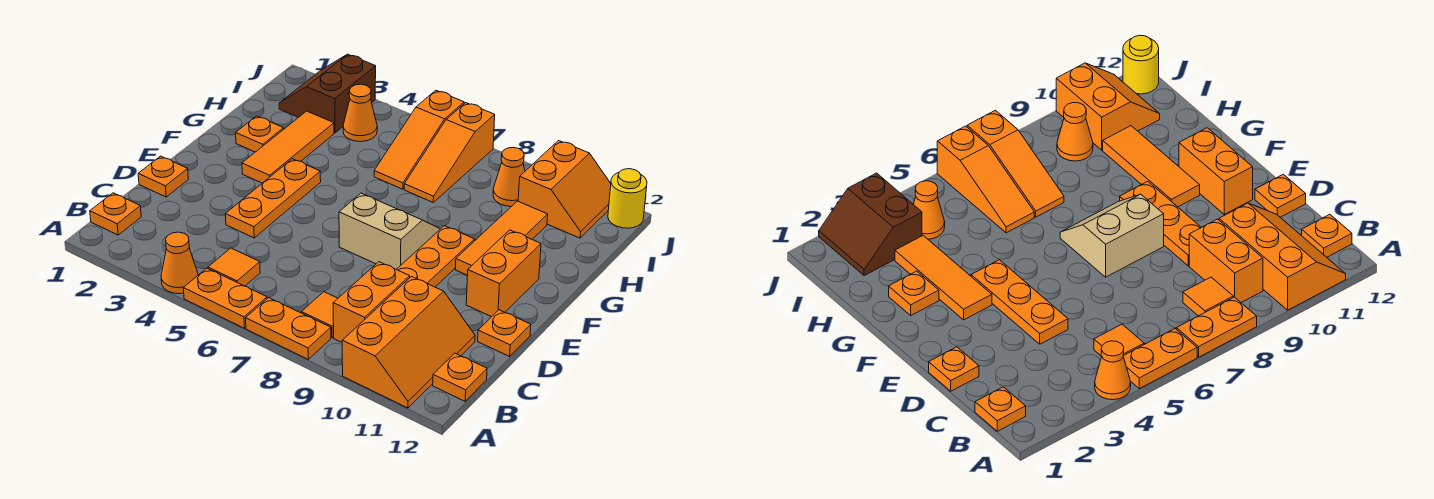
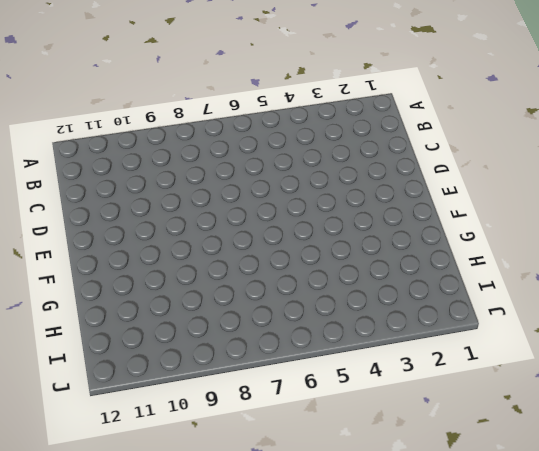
none -> orange 1x1 cone [161,232,198,294]
none -> orange 1x2 plate [184,268,267,328]
none -> orange 1x2 plate [246,298,331,359]

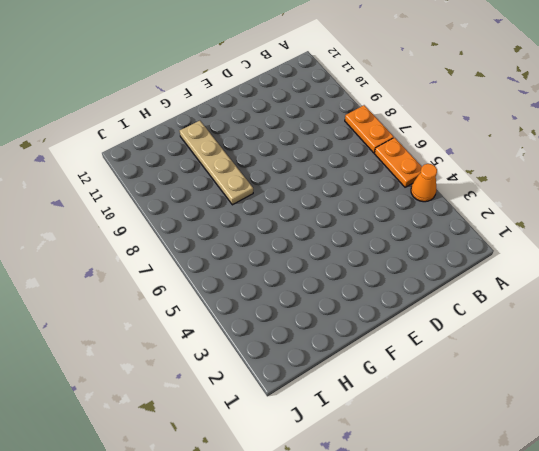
tan 1x4 plate [180,121,253,205] -> orange 1x3 tile [455,201,548,275]
none -> orange 2x3 slope [342,277,475,408]
none -> orange 1x1 plate [90,193,141,235]
none -> orange 1x1 tile [208,248,260,286]

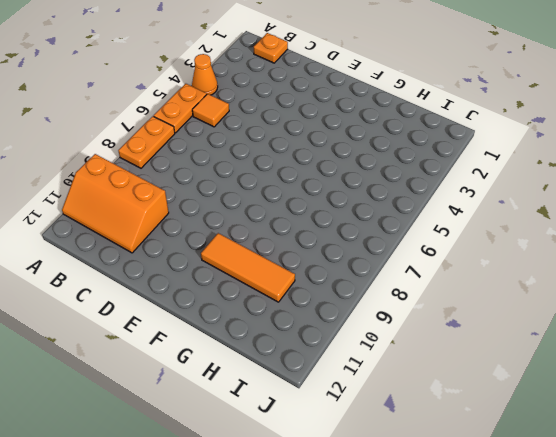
none -> orange 1x1 tile [301,292,338,338]
none -> orange 1x2 brick [333,262,410,342]
none -> orange 1x1 plate [433,353,487,401]

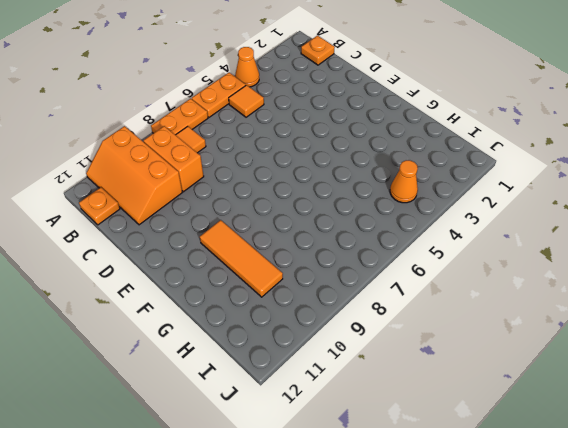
none -> orange 1x1 plate [138,156,188,197]
none -> orange 1x3 plate [225,159,321,238]
none -> orange 1x3 plate [397,226,475,287]

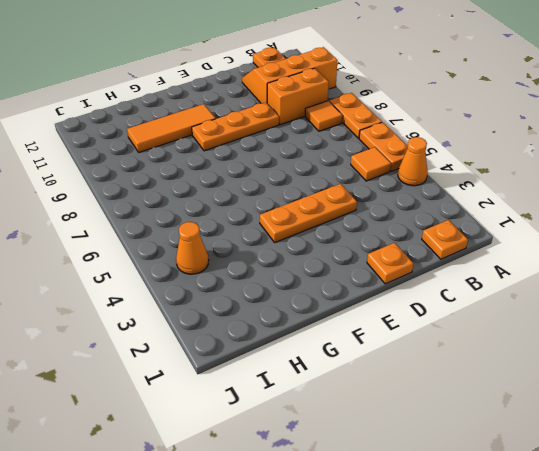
none -> orange 1x1 plate [478,310,531,356]
none -> tan 2x2 slope [339,193,440,269]
none -> orange 1x2 brick [466,230,541,317]

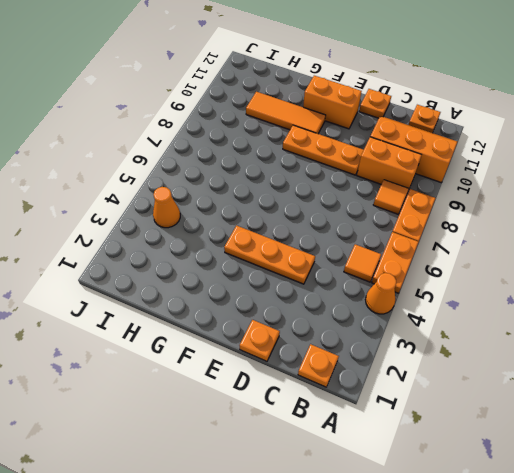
none -> tan 2x2 slope [339,193,440,269]
none -> orange 1x3 tile [242,111,334,183]
none -> orange 1x1 plate [236,116,284,152]

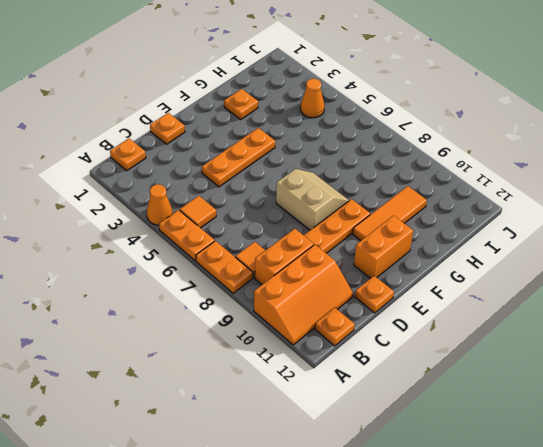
none -> orange 1x3 tile [242,111,334,183]
none -> orange 1x3 slope [374,90,464,189]
none -> orange 1x3 slope [404,103,495,202]

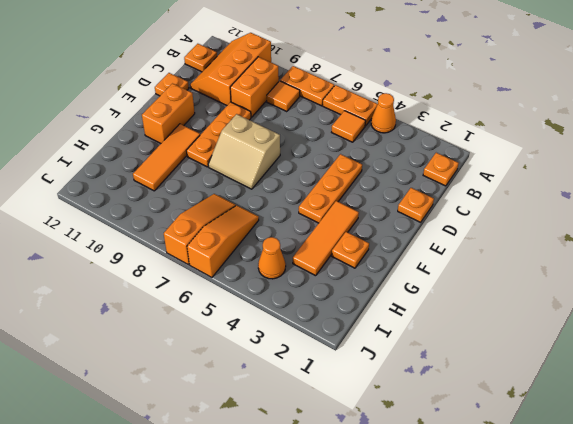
none -> brown 2x2 slope [279,54,376,133]
none -> orange 1x1 cone [493,147,525,206]
none -> orange 2x2 slope [518,141,611,238]

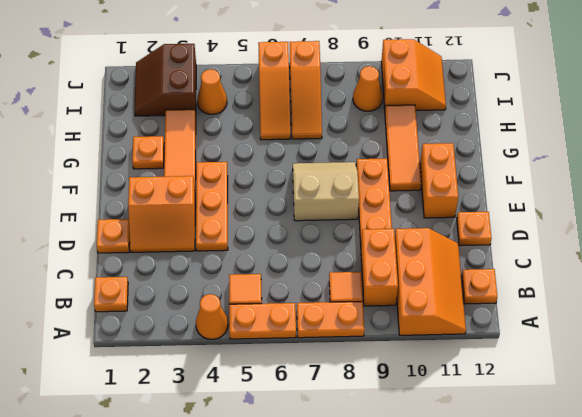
orange 2x2 slope [128,176,195,252] -> none
none -> yellow 1x1 round brick [608,169,647,228]

